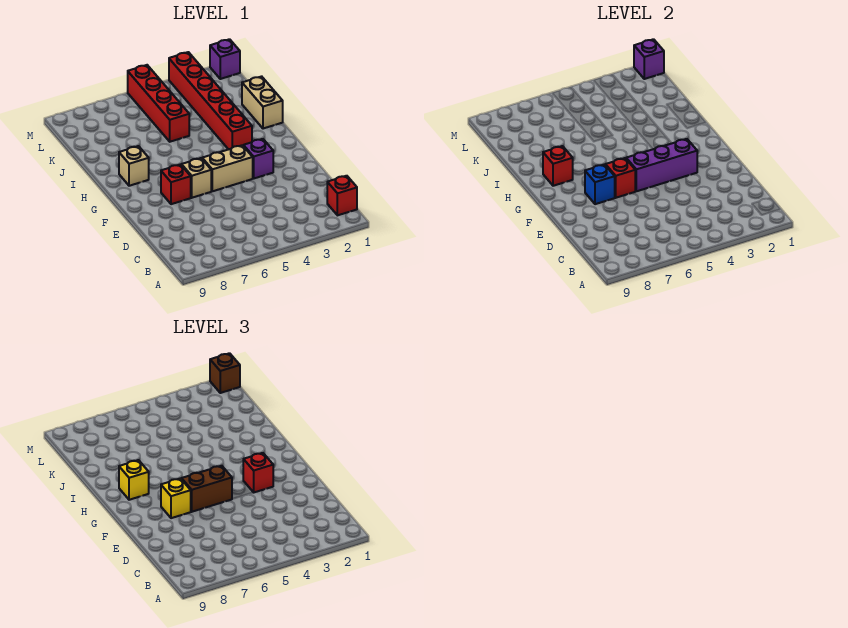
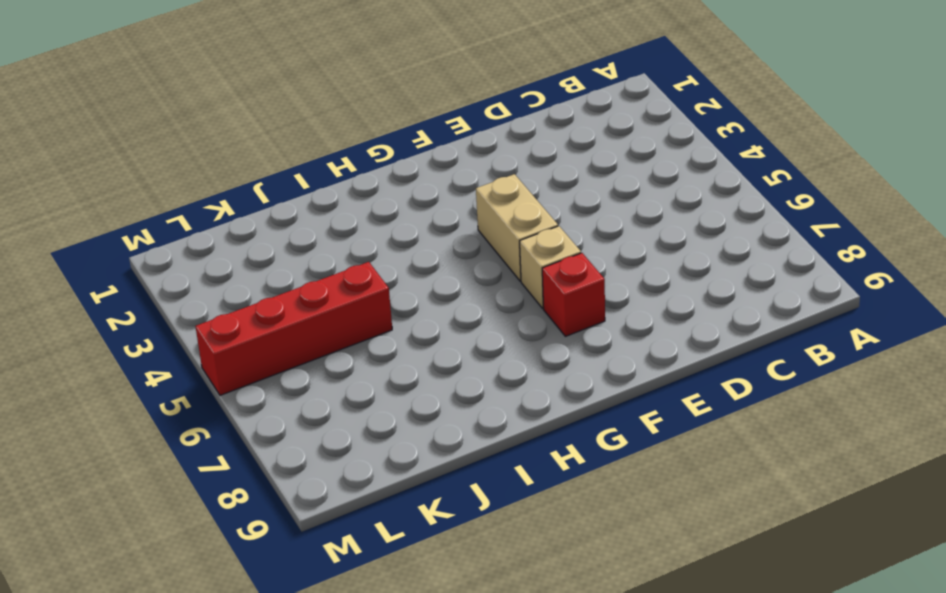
none -> red 1x1 brick [327,176,357,215]
none -> purple 1x1 brick [243,139,273,178]
none -> red 1x6 brick [169,52,252,149]

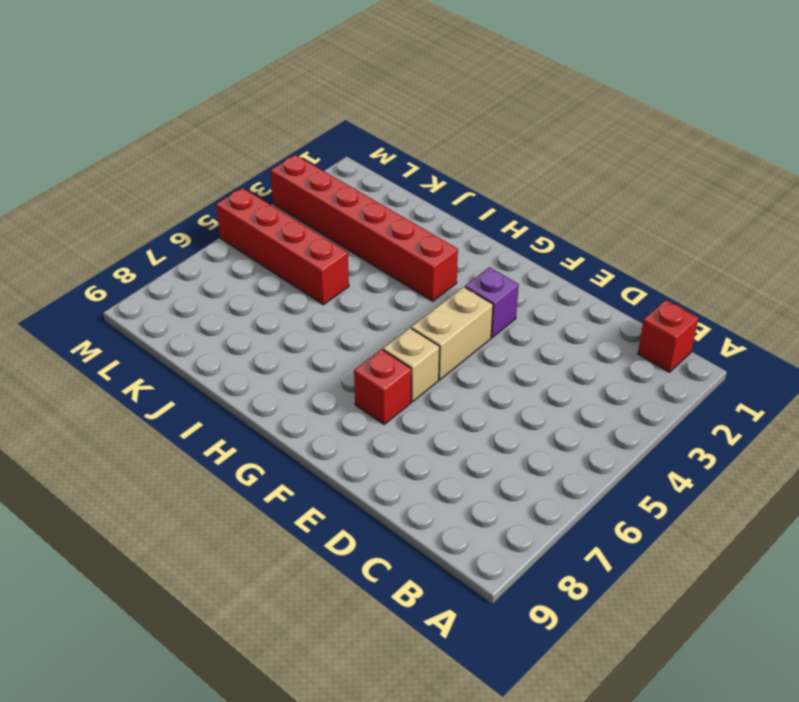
none -> tan 1x1 brick [119,146,149,186]
none -> tan 1x2 brick [242,76,283,129]
none -> purple 1x1 brick [210,39,240,79]

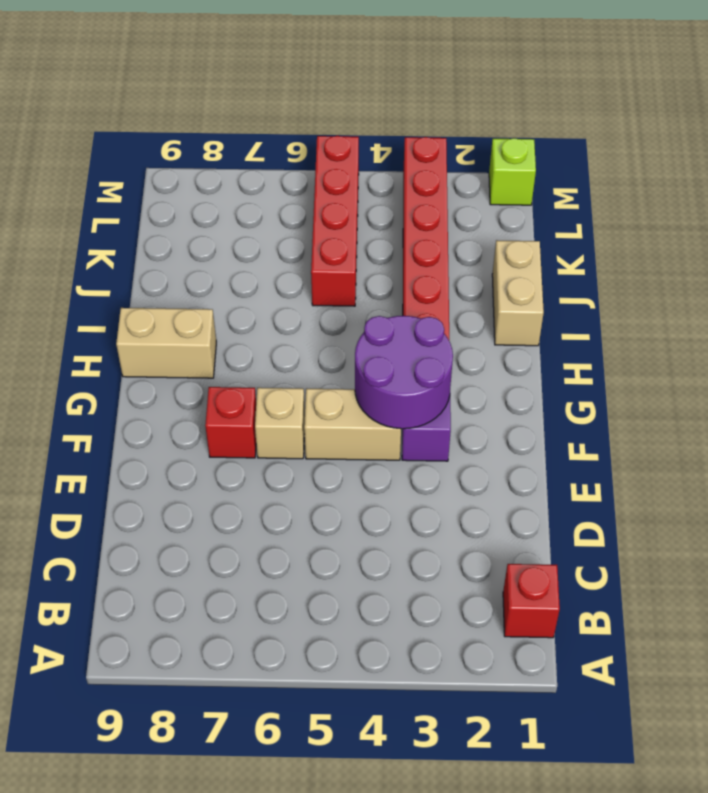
purple 2x2 round brick [355,316,453,429] -> purple 1x3 brick [626,139,697,191]
tan 1x2 brick [116,308,216,378] -> tan 1x1 brick [119,146,149,186]
lime 1x1 brick [489,138,536,205] -> purple 1x1 brick [210,39,240,79]
none -> red 1x1 brick [606,158,635,198]
none -> blue 1x1 brick [585,165,615,204]
none -> red 1x1 brick [543,146,573,186]

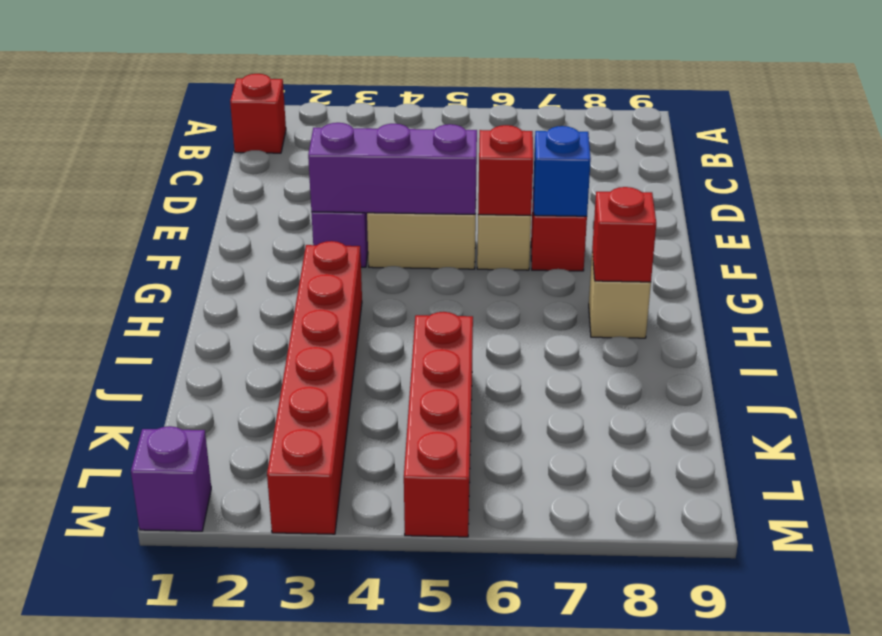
none -> tan 1x2 brick [242,76,283,129]
none -> purple 1x1 brick [634,39,664,79]
none -> red 1x1 brick [243,453,273,492]

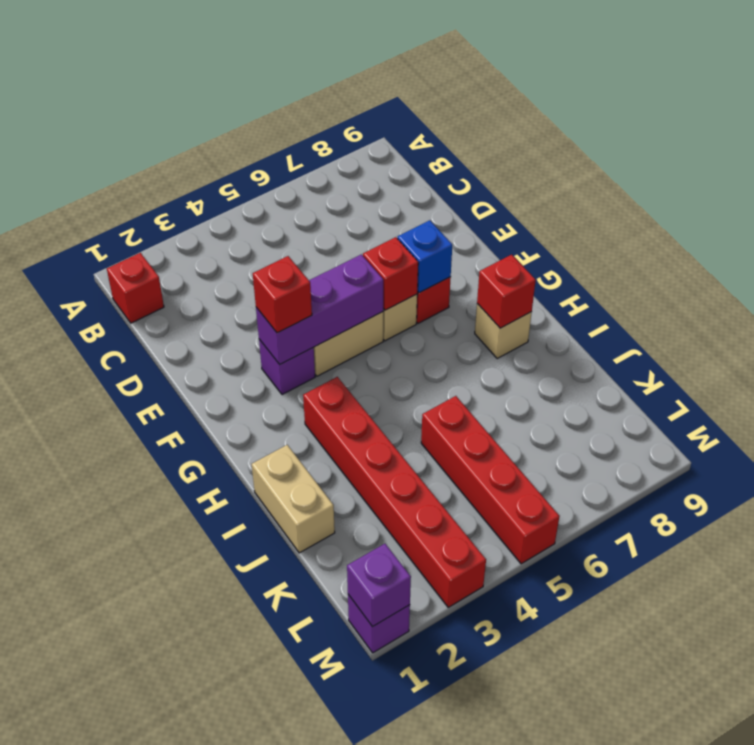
none -> brown 1x2 brick [182,466,232,512]
none -> yellow 1x1 brick [161,479,191,518]
none -> yellow 1x1 brick [119,460,149,500]

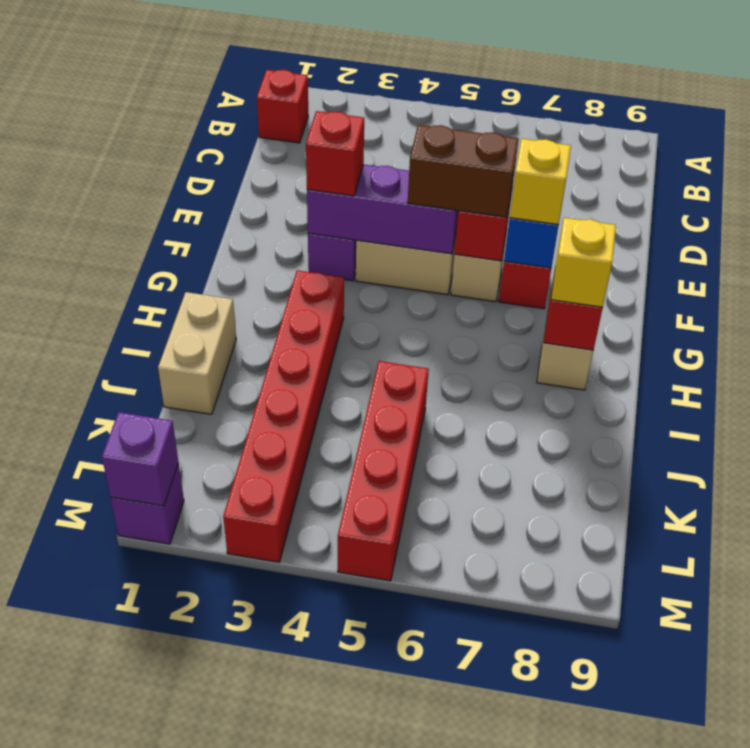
none -> brown 1x1 brick [210,353,240,393]

